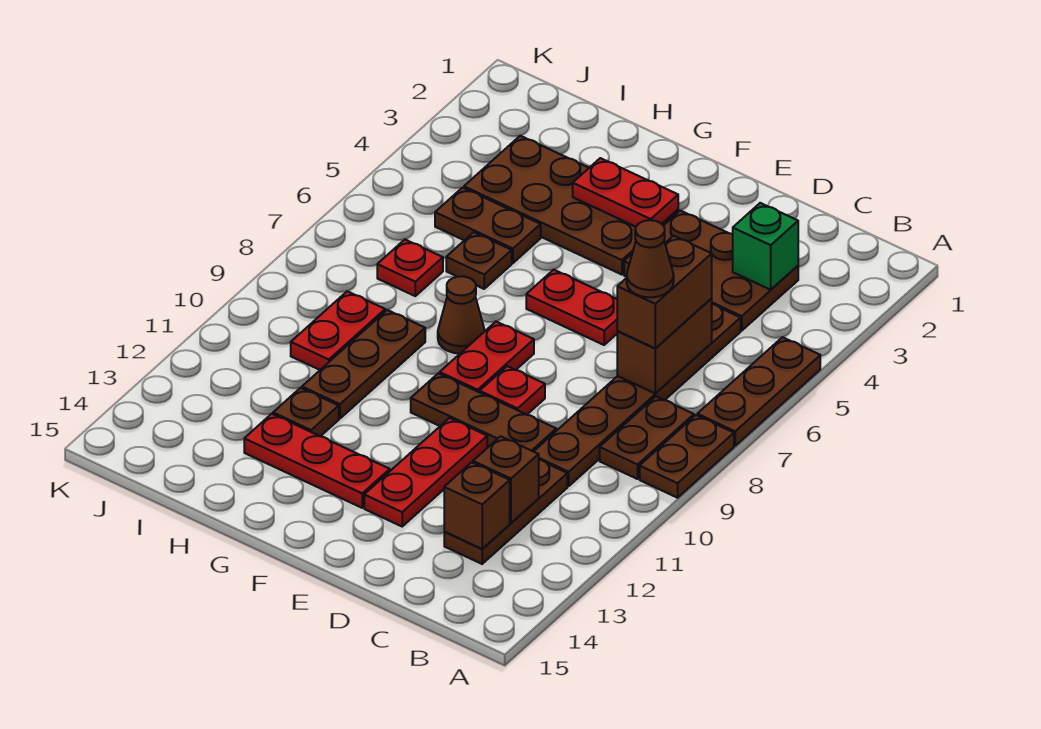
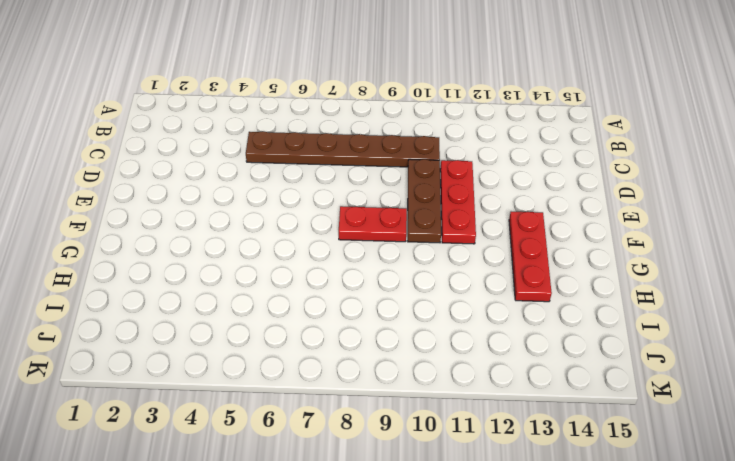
red 1x3 plate [440,160,476,244] -> red 1x3 plate turned to [364,418,487,526]
none -> brown 1x3 plate [697,337,820,446]
none -> brown 1x2 plate [640,415,734,498]
none -> brown 1x2 plate [600,397,694,479]

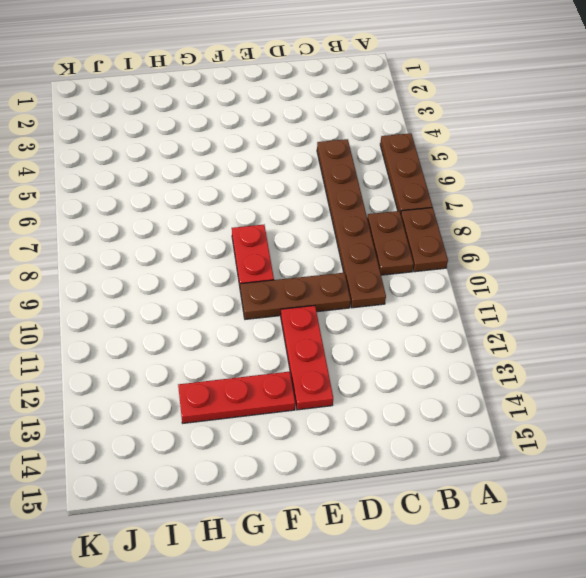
none -> brown 2x3 plate [624,210,798,331]
none -> brown 1x3 plate [444,460,567,564]
none -> red 1x2 plate [526,270,617,345]

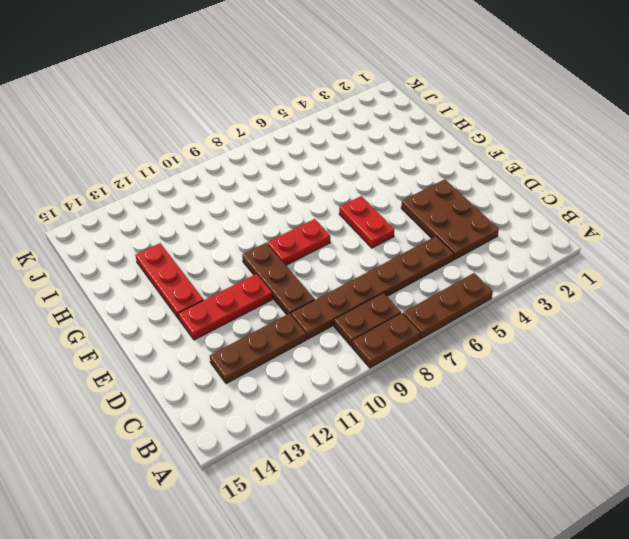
none -> red 1x1 plate [480,366,545,415]
none -> brown 2x4 plate [464,136,678,275]
none -> brown 1x1 cone [438,276,485,354]

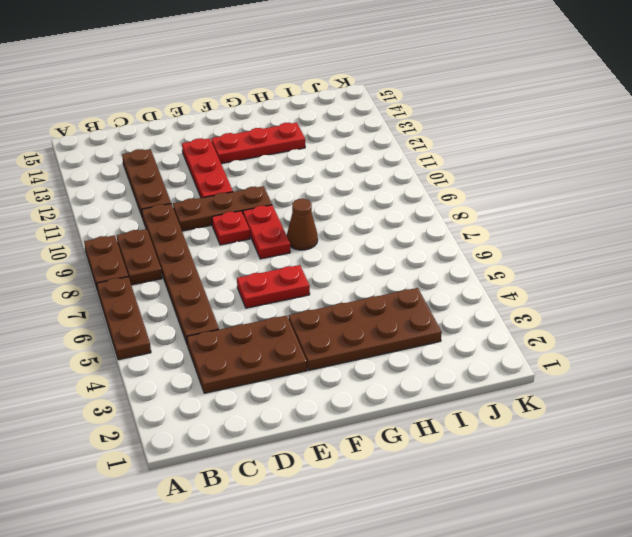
none -> brown 1x2 plate [435,188,541,263]
none -> brown 1x1 plate [446,232,512,289]
none -> brown 1x3 plate [302,310,425,419]

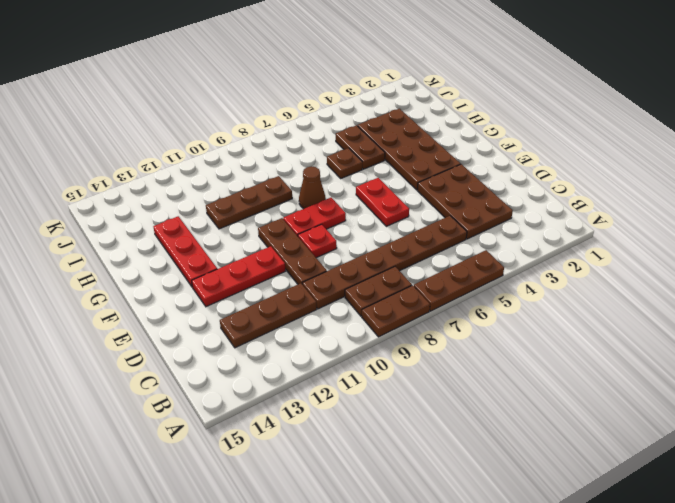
none -> brown 1x1 plate [273,388,339,436]
none -> red 1x1 plate [377,240,443,296]
none -> red 1x2 plate [291,291,385,370]

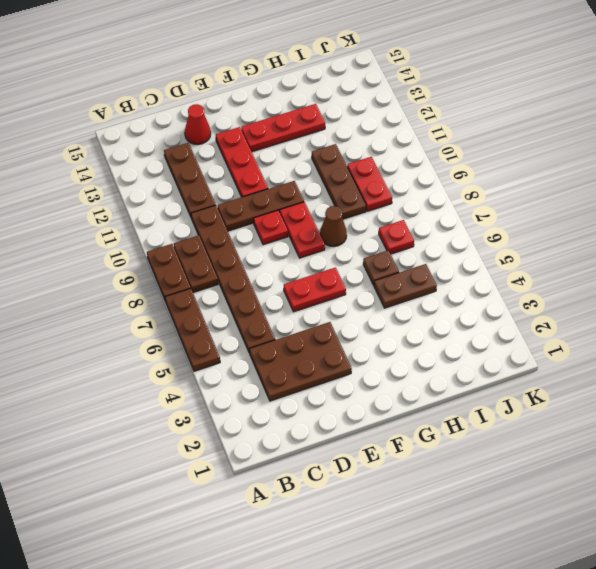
red 1x1 cone [185,104,211,144] -> none
none -> brown 2x4 plate [464,136,678,275]
none -> brown 1x1 plate [273,388,339,436]
none -> green 1x1 brick [733,203,798,290]

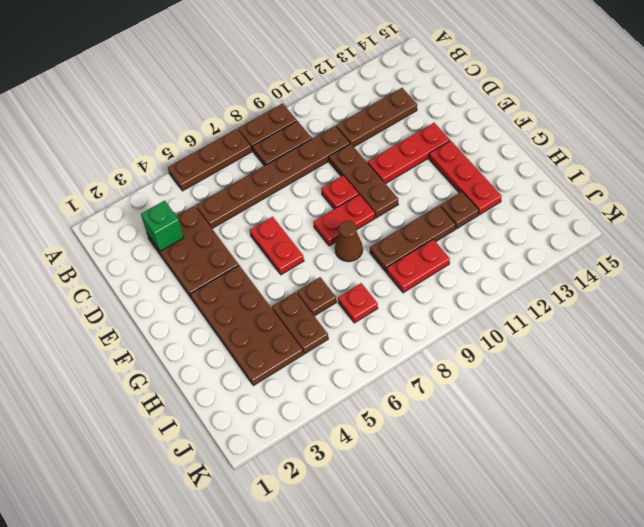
none -> brown 1x2 brick [617,299,712,394]
none -> brown 1x1 brick [473,436,539,523]
none -> brown 1x1 brick [444,462,510,549]

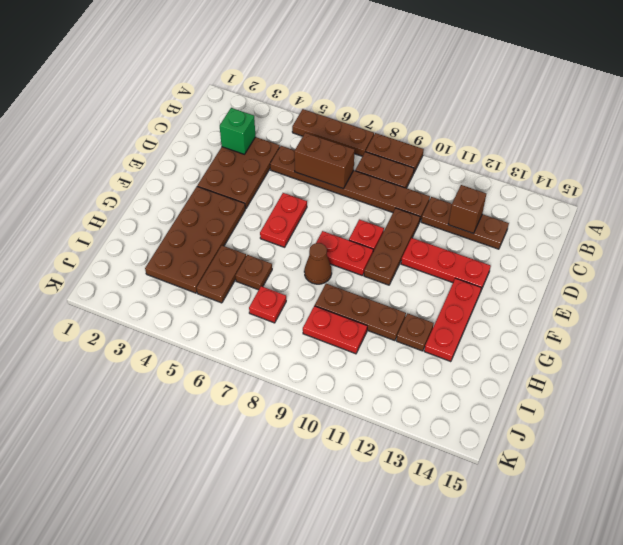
none -> brown 1x1 brick [444,462,510,549]
none -> red 1x2 plate [573,158,678,227]
none -> brown 1x2 brick [617,236,712,348]

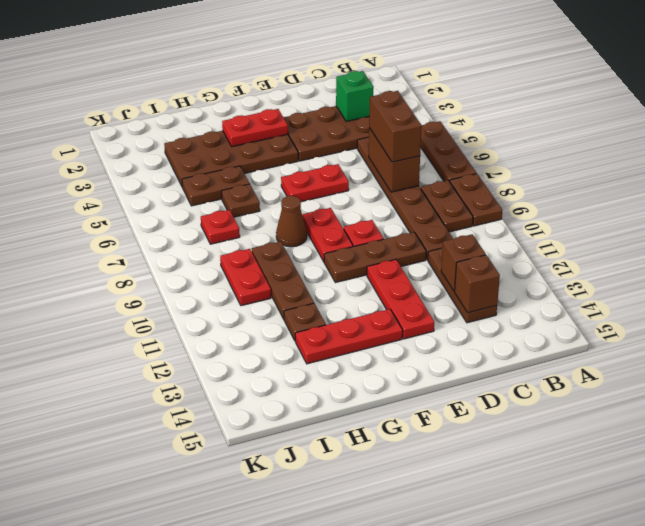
none -> brown 1x1 cone [627,220,674,297]

